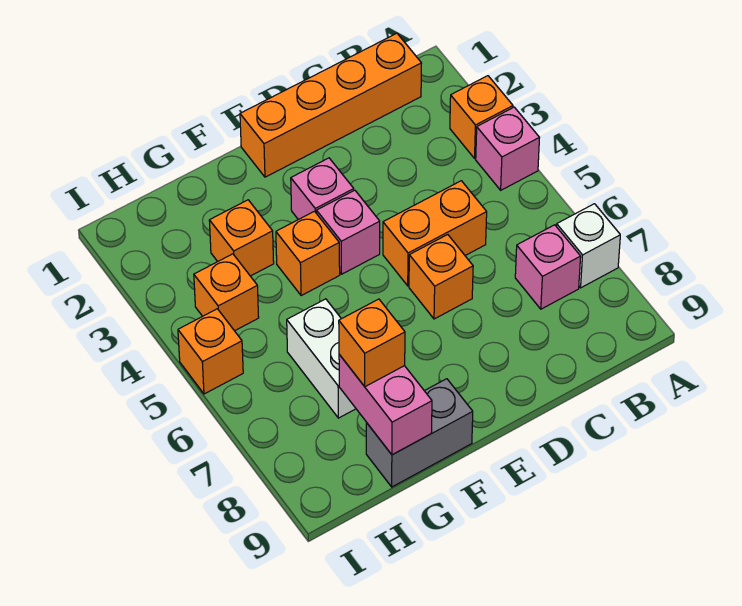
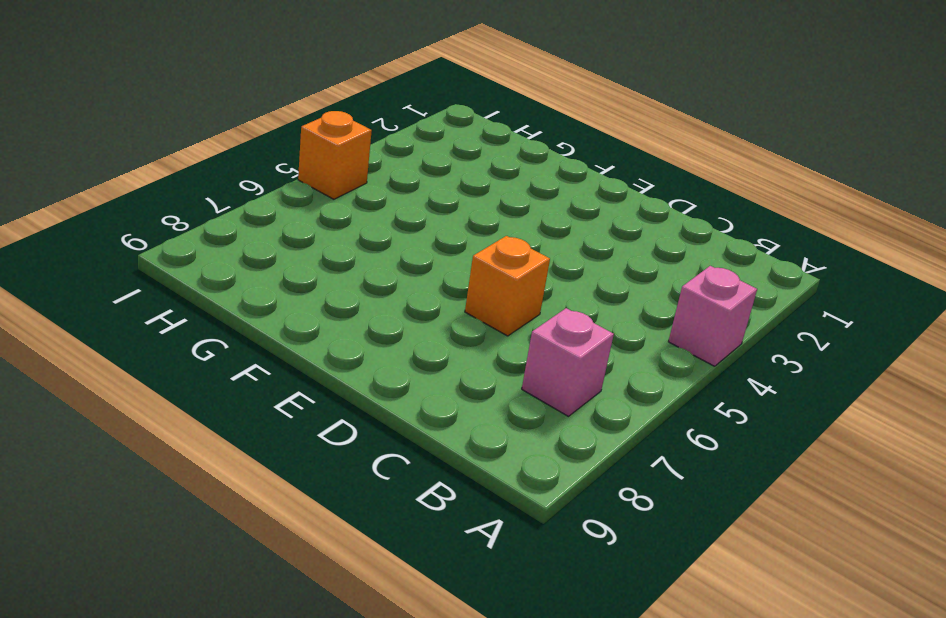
none -> orange 1x1 brick [450,76,513,158]
none -> white 1x1 brick [557,204,620,288]
none -> orange 1x4 brick [240,33,421,177]

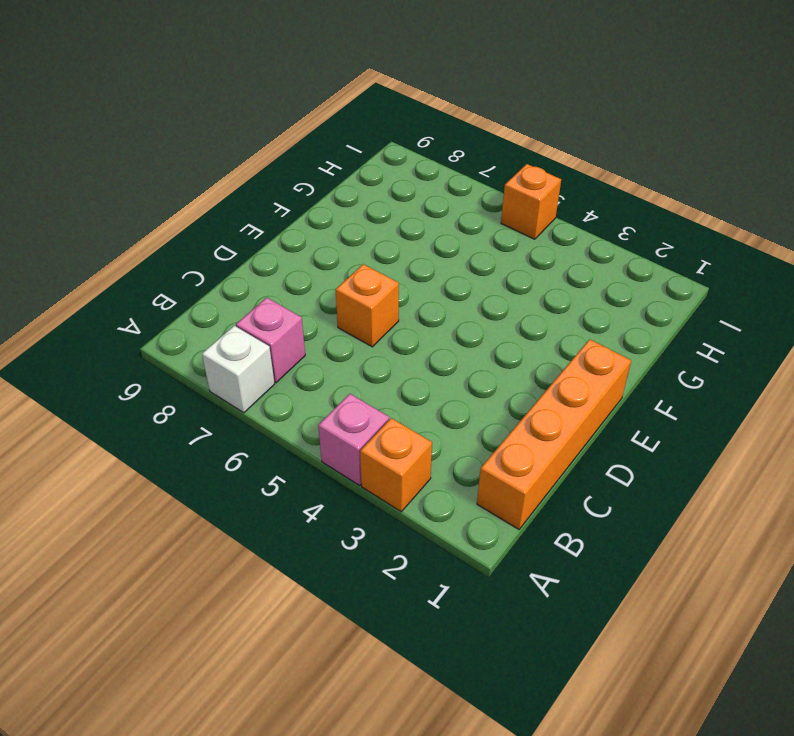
none -> orange 1x2 brick [383,181,487,286]
none -> pink 1x1 brick [291,158,354,220]
none -> pink 1x1 brick [317,190,380,274]

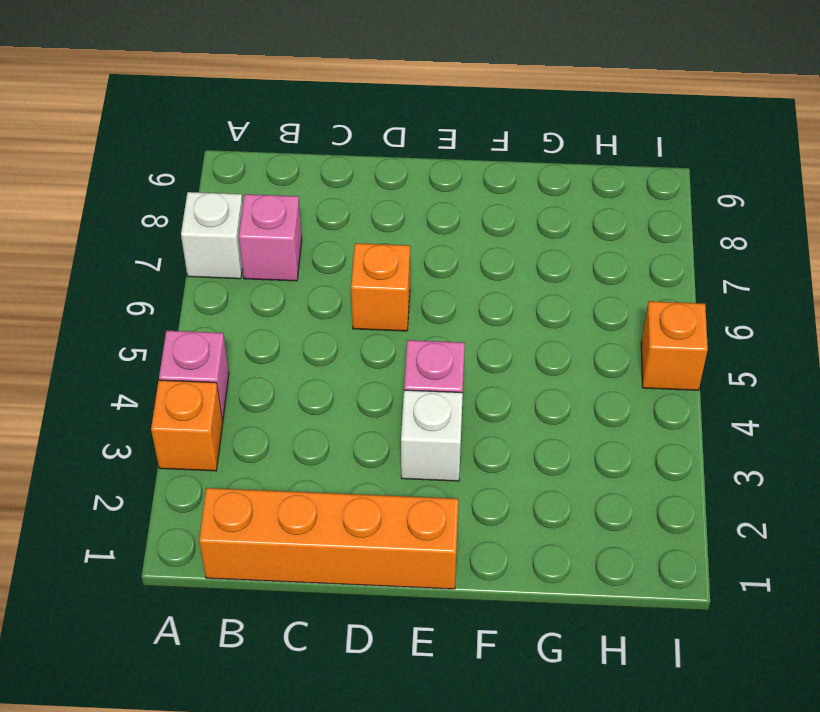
white 1x1 brick [401,390,463,481] -> pink 1x1 brick [291,158,354,220]
none -> orange 1x2 brick [383,181,487,286]
none -> orange 1x1 brick [276,211,340,296]
none -> grey 1x2 brick [366,379,473,487]

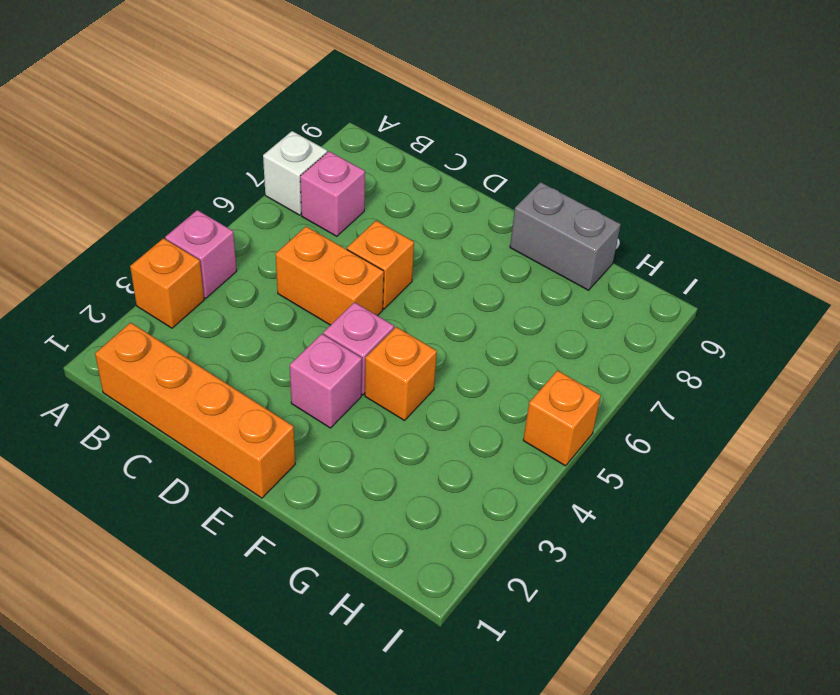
none -> orange 1x1 brick [209,200,274,276]
none -> white 1x2 brick [287,299,356,418]
none -> orange 1x1 brick [194,254,259,331]

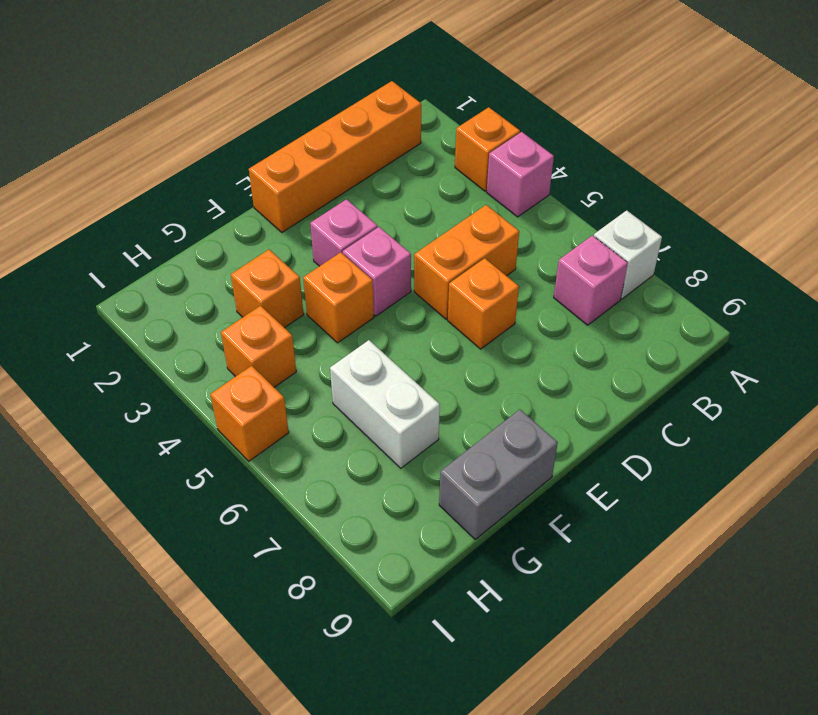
none -> pink 1x2 brick [339,355,432,455]
none -> orange 1x1 brick [339,299,405,387]

